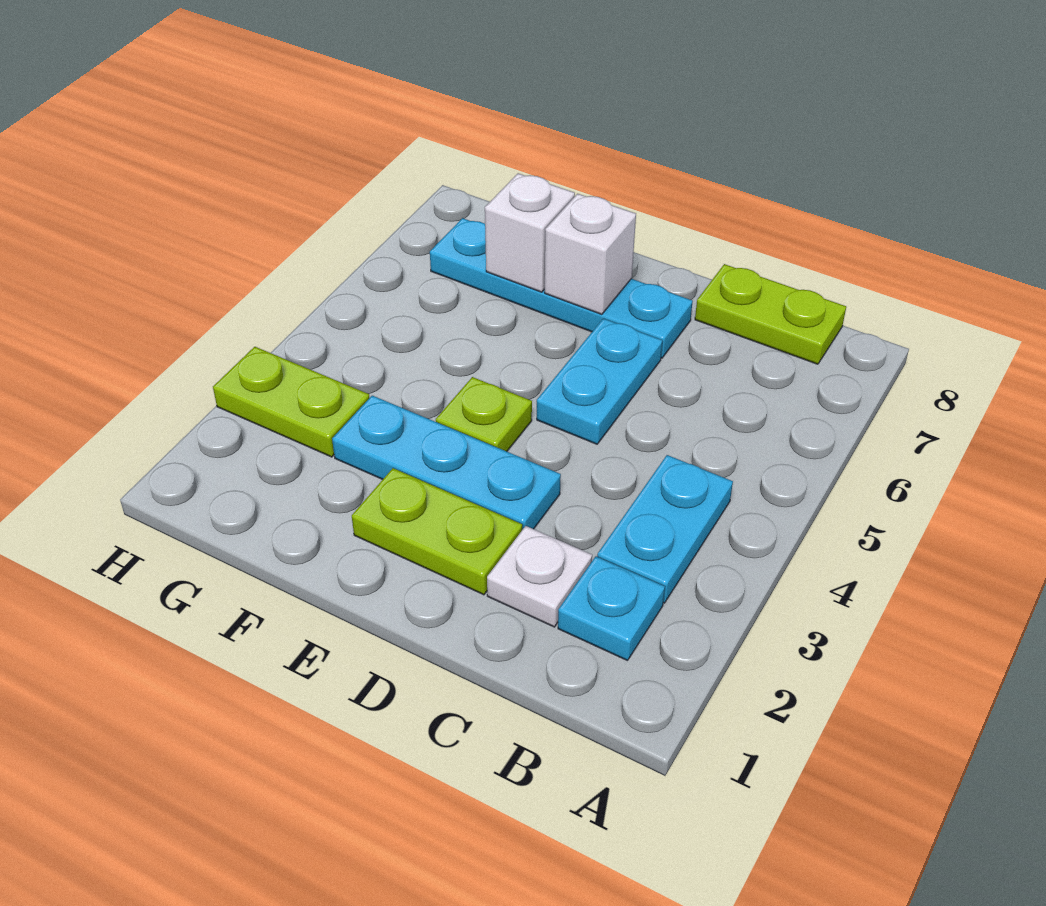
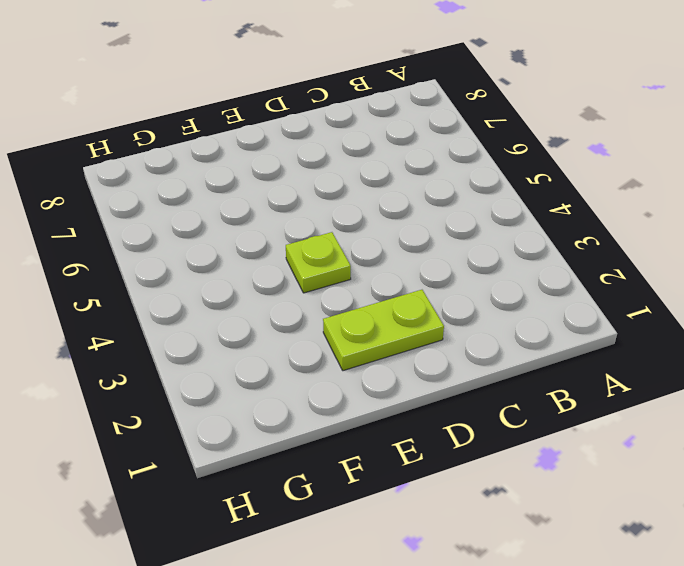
none -> cyan 1x1 plate [558,556,665,661]
none -> cyan 1x2 plate [597,455,733,603]
none -> lime 1x2 plate [695,264,846,364]

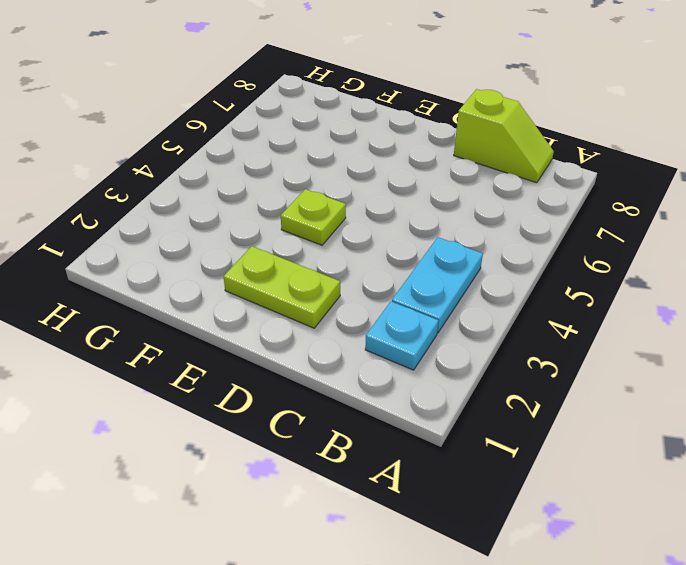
lime 1x2 slope [454,89,554,183] -> lime 1x2 plate [695,264,846,364]
none -> white 1x1 plate [487,526,592,627]
none -> cyan 1x3 plate [332,396,561,530]
none -> cyan 1x2 plate [537,318,662,444]

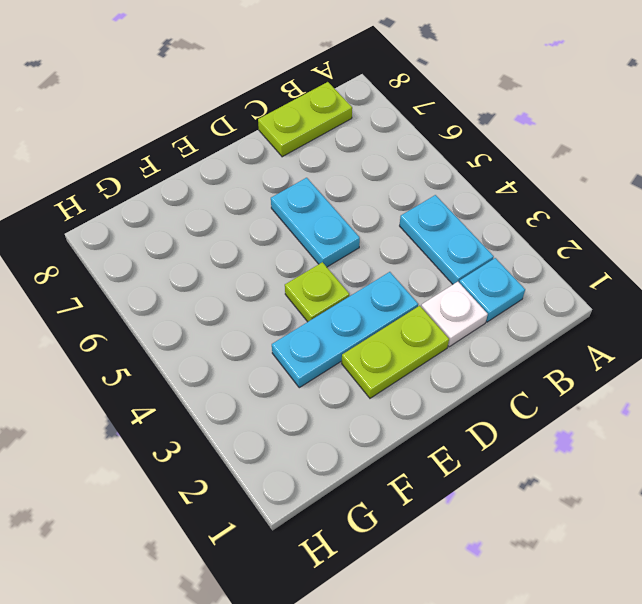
none -> cyan 1x4 plate [430,218,693,358]
none -> lime 1x2 plate [213,347,369,457]
none -> white 1x1 brick [545,194,636,314]

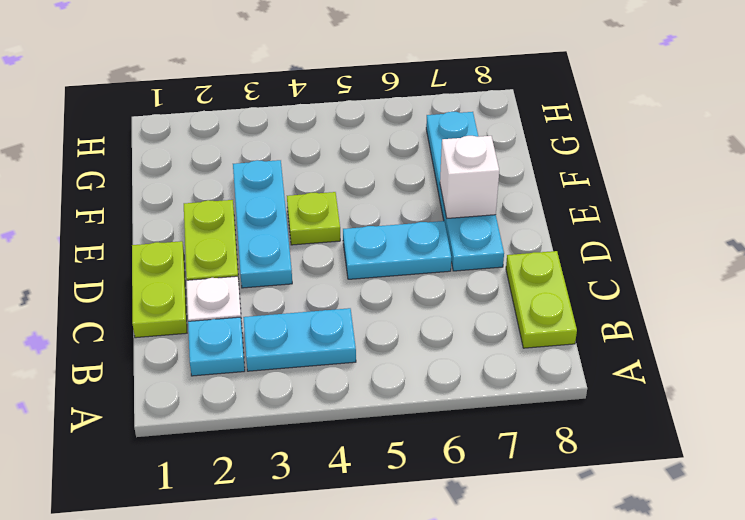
lime 1x2 plate [132,241,187,338] -> lime 1x2 plate moved to [213,347,369,457]
none -> white 1x1 brick [485,173,575,292]

